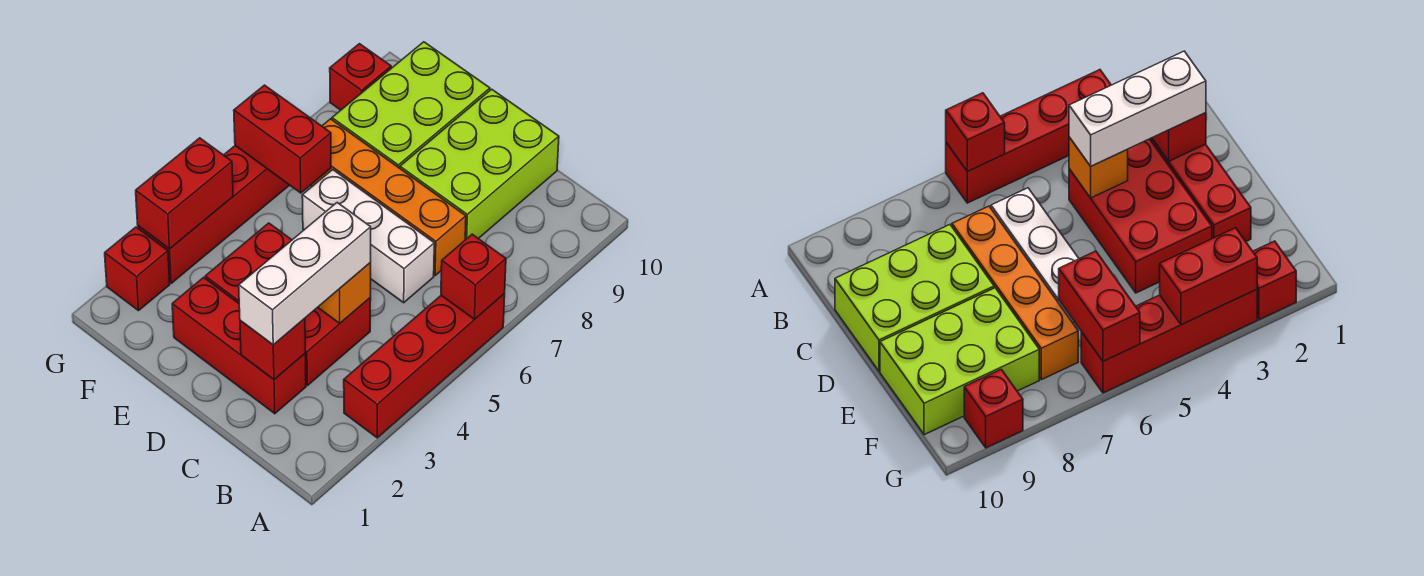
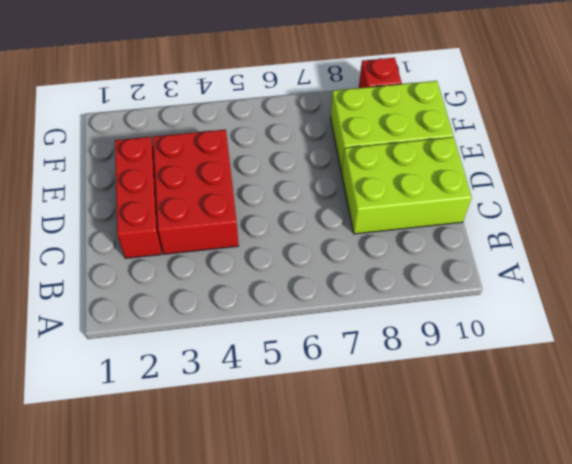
none -> red 1x4 brick [344,294,505,438]
none -> white 1x3 brick [302,170,434,303]
none -> orange 1x4 brick [311,119,466,275]

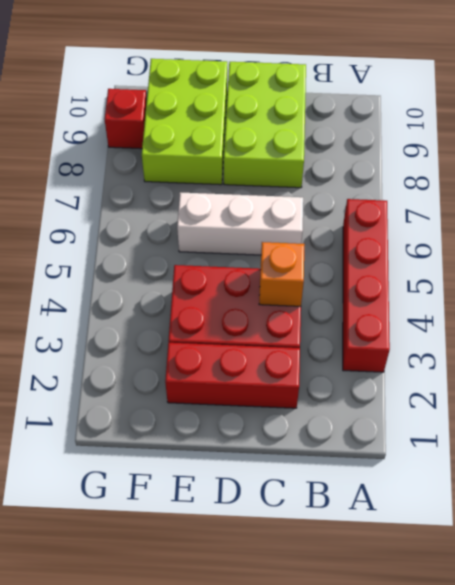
none -> orange 1x4 brick [311,119,466,275]
none -> red 1x1 brick [105,227,170,311]
none -> red 1x4 brick [138,146,289,283]

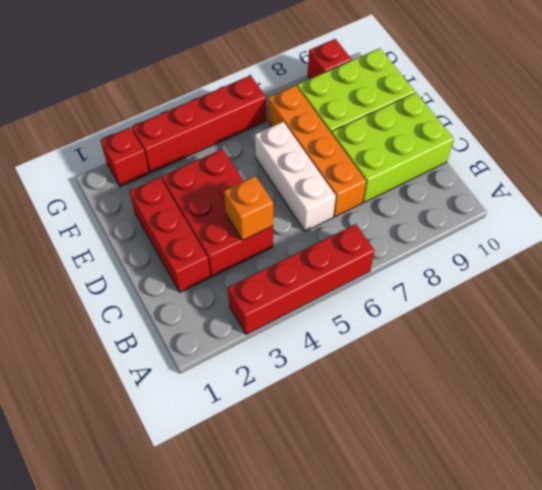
none -> red 1x1 brick [441,234,506,319]
none -> red 1x1 brick [240,318,305,379]
none -> red 1x2 brick [234,85,331,193]

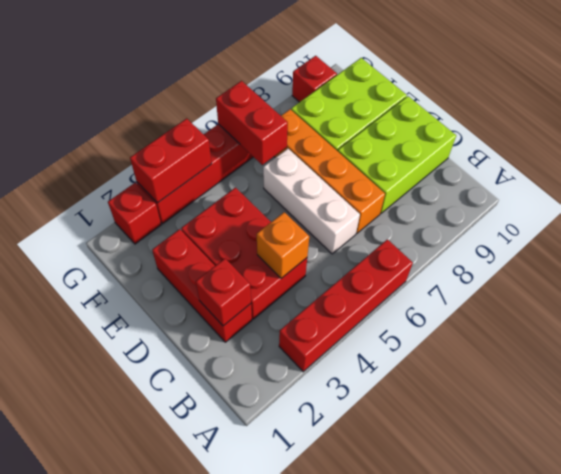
none -> red 1x1 brick [441,234,506,319]
none -> white 1x3 brick [239,203,371,345]

